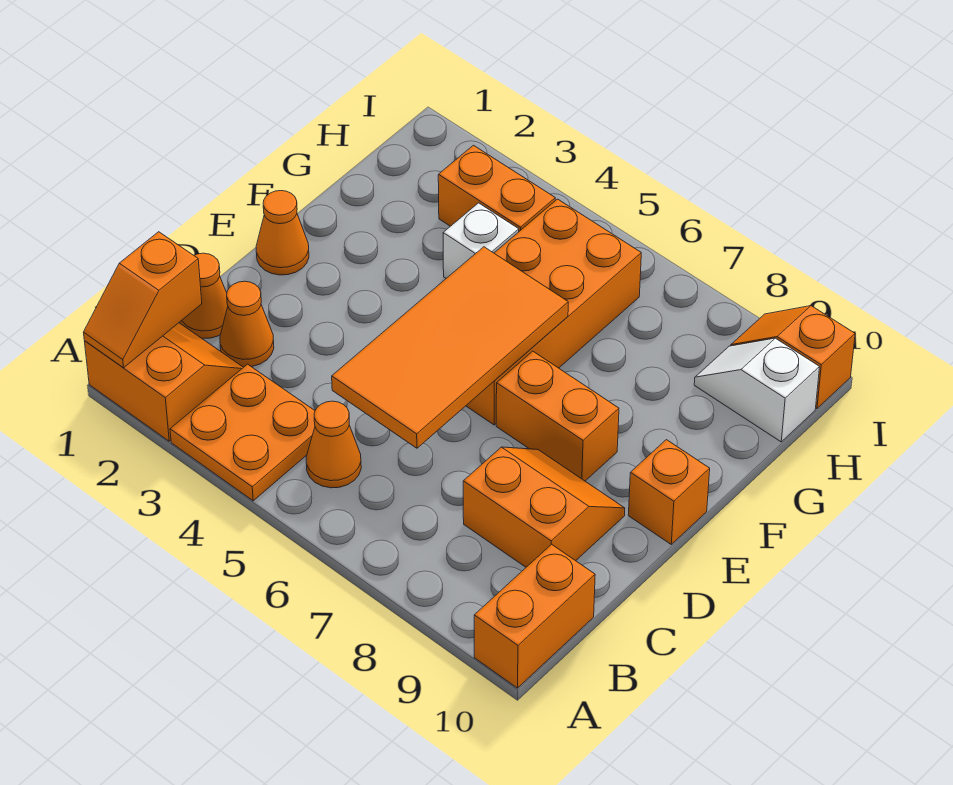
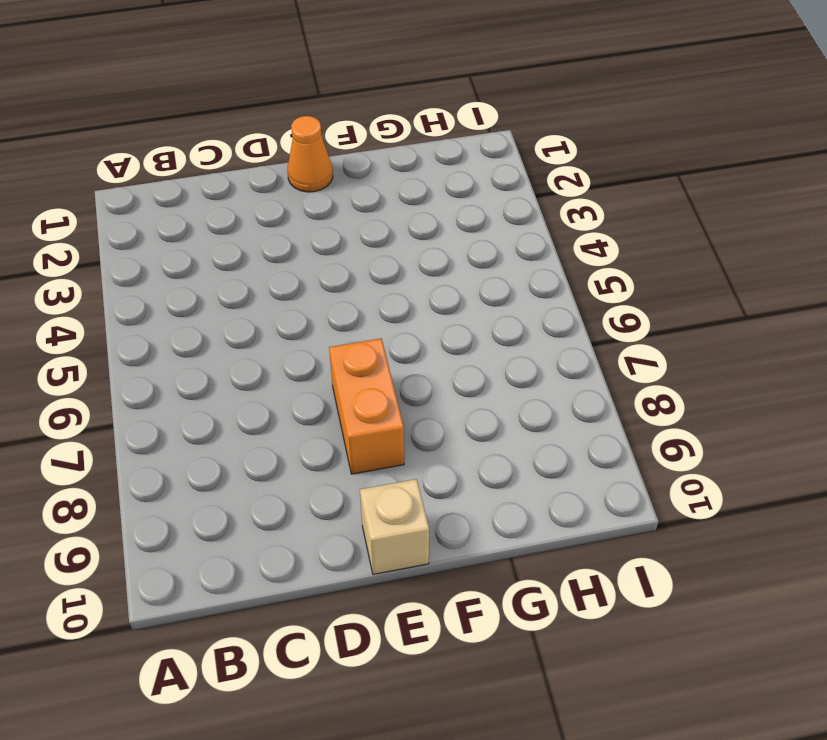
tan 1x1 brick [360,479,429,574] -> orange 1x1 brick [628,440,710,544]
none -> orange 2x2 slope [84,323,243,441]
none -> orange 2x2 plate [170,364,315,501]
none -> orange 1x2 brick [474,544,595,688]

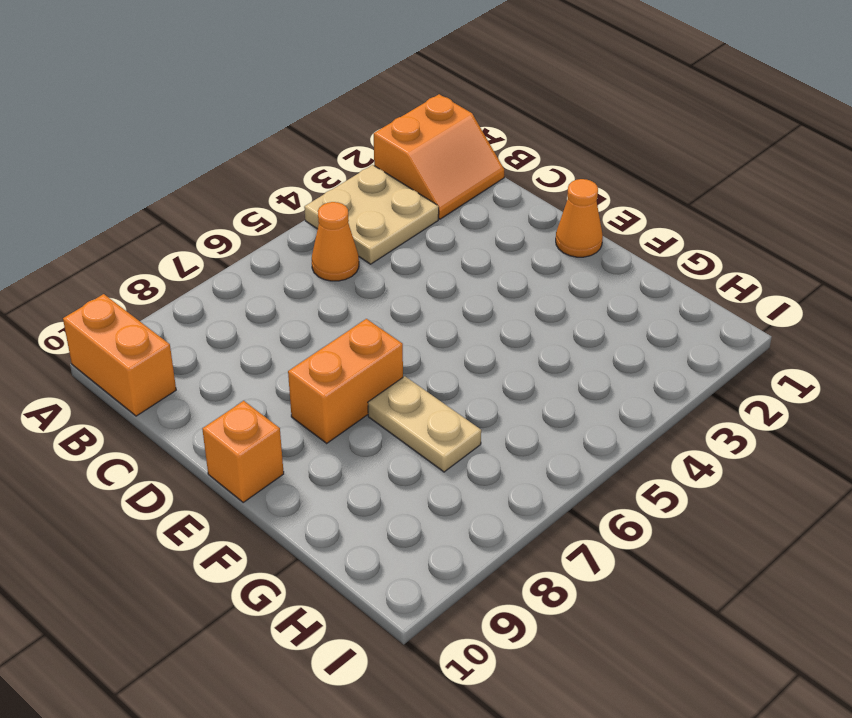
tan 2x2 plate [304,165,439,264] -> orange 2x2 plate [170,364,315,501]
tan 1x2 plate [368,376,481,472] -> none
none -> orange 1x1 cone [180,253,228,338]
none -> orange 1x1 cone [220,281,274,367]
none -> orange 2x2 slope [463,447,625,567]

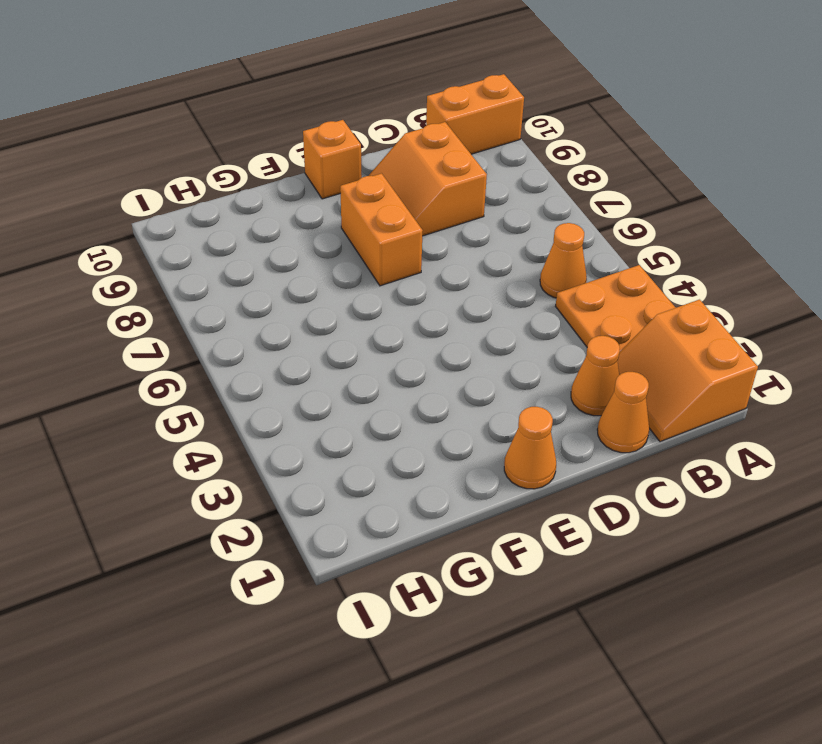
none -> orange 2x4 brick [466,199,641,425]
none -> white 1x1 brick [443,203,519,278]
none -> orange 1x2 brick [438,145,555,231]

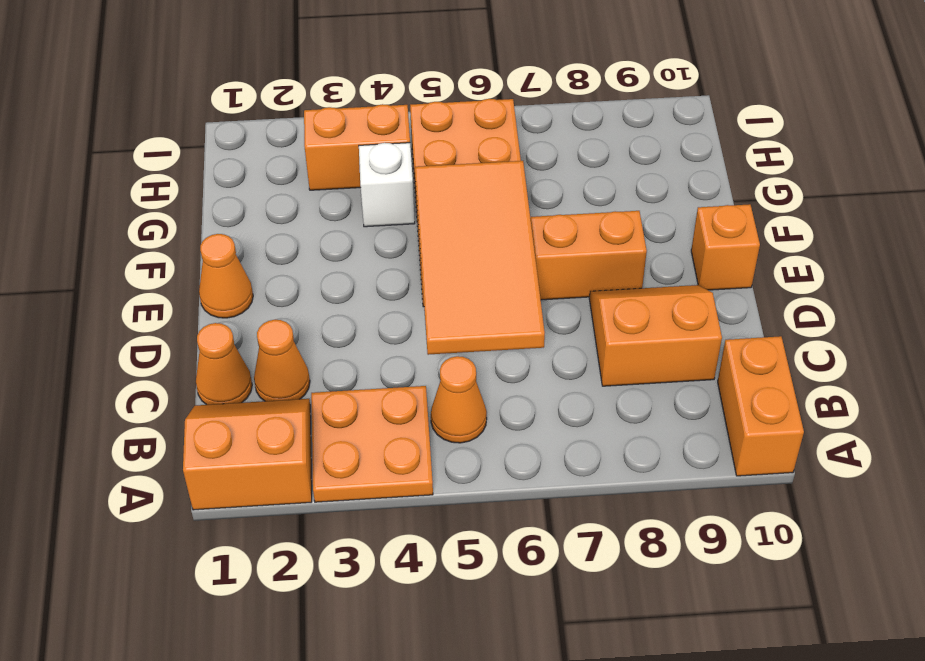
none -> white 1x2 slope [694,338,820,442]
none -> orange 1x2 slope [731,306,855,409]
none -> orange 1x2 slope [83,232,202,368]

